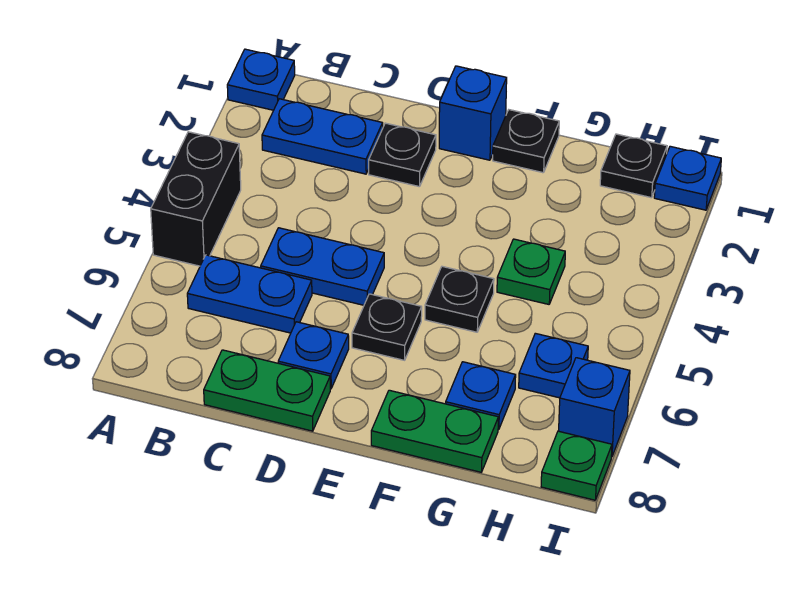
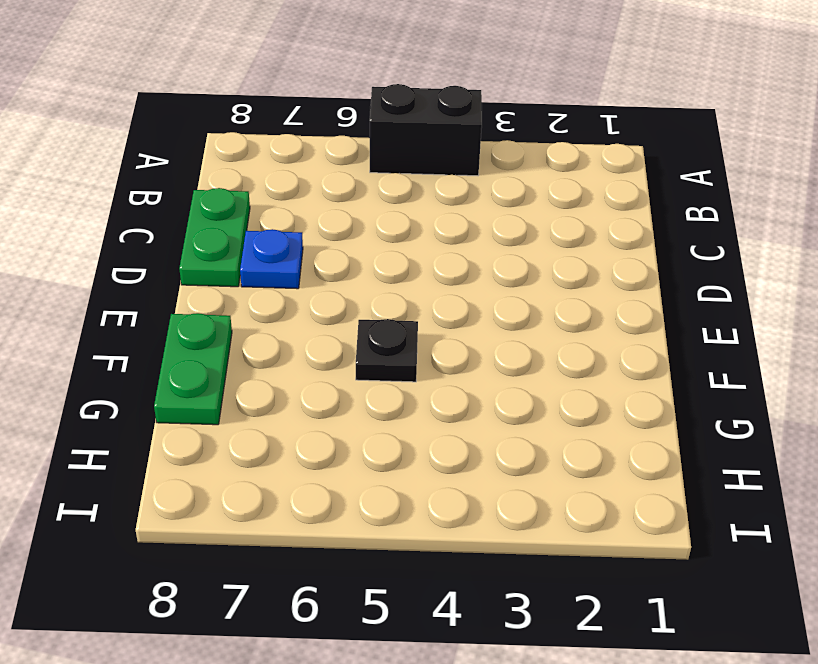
none -> blue 1x1 plate [227,49,295,110]
none -> blue 1x2 plate [262,99,383,174]
none -> blue 1x2 plate [187,255,312,333]

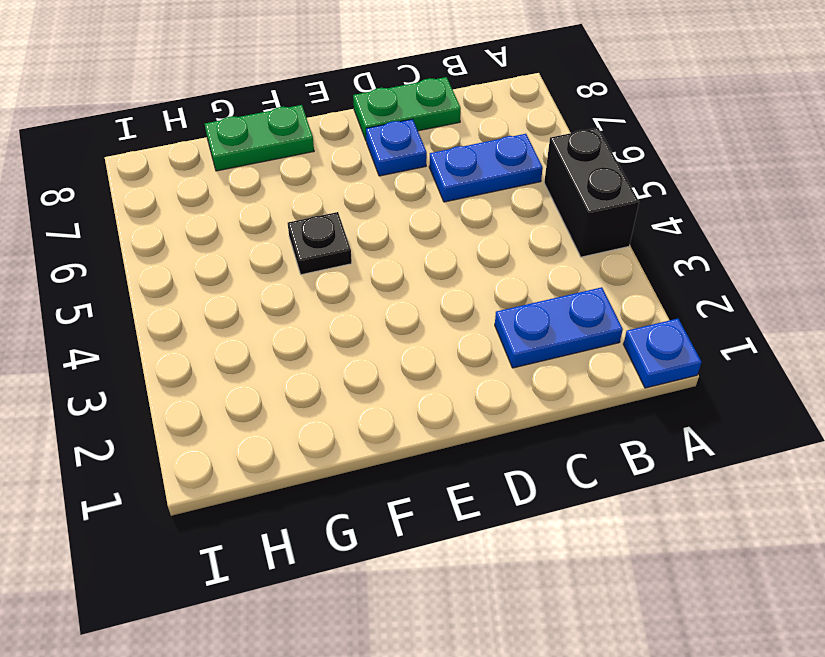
none -> blue 1x2 plate [261,228,384,305]
none -> black 1x1 plate [369,123,436,187]
none -> blue 1x1 brick [439,66,507,160]

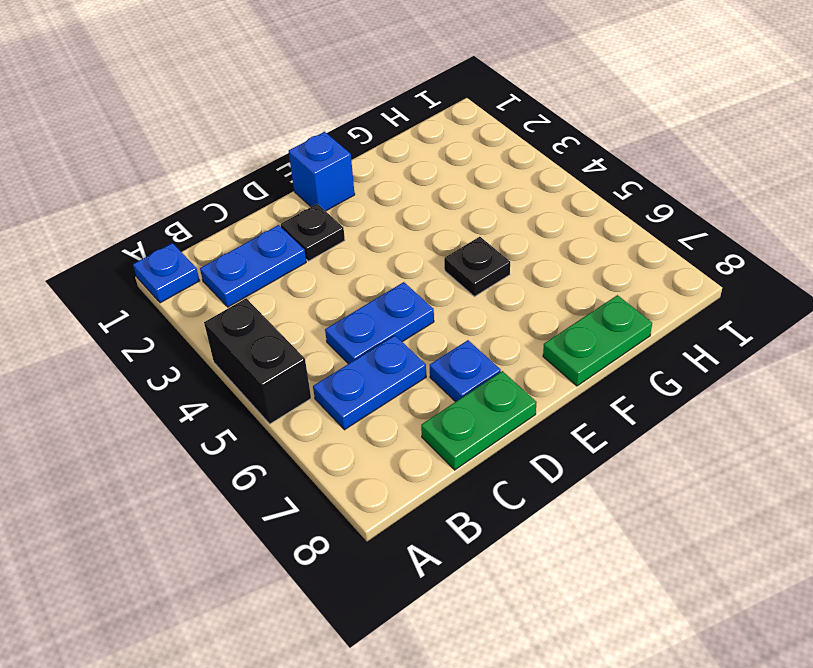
none -> black 1x1 plate [352,294,422,360]
none -> black 1x1 plate [493,110,559,173]
none -> green 1x1 plate [497,239,565,304]

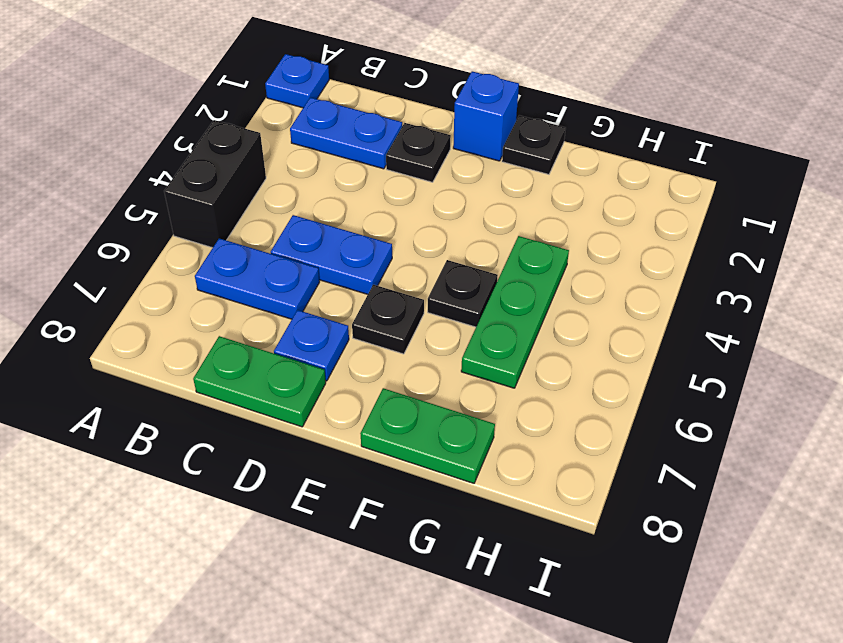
green 1x3 plate [461,236,569,388] -> green 1x1 plate [497,239,565,304]
none -> blue 1x1 plate [446,362,516,430]
none -> black 1x1 plate [600,134,667,198]
none -> blue 1x1 plate [519,333,588,398]

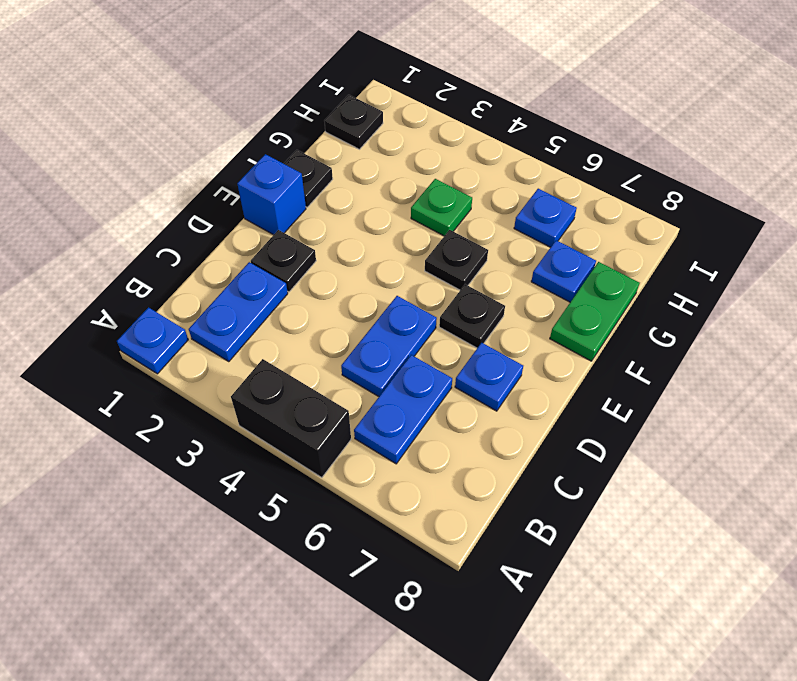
none -> green 1x2 plate [204,350,330,431]
none -> blue 1x1 plate [654,146,721,210]
none -> blue 1x1 brick [559,358,630,457]

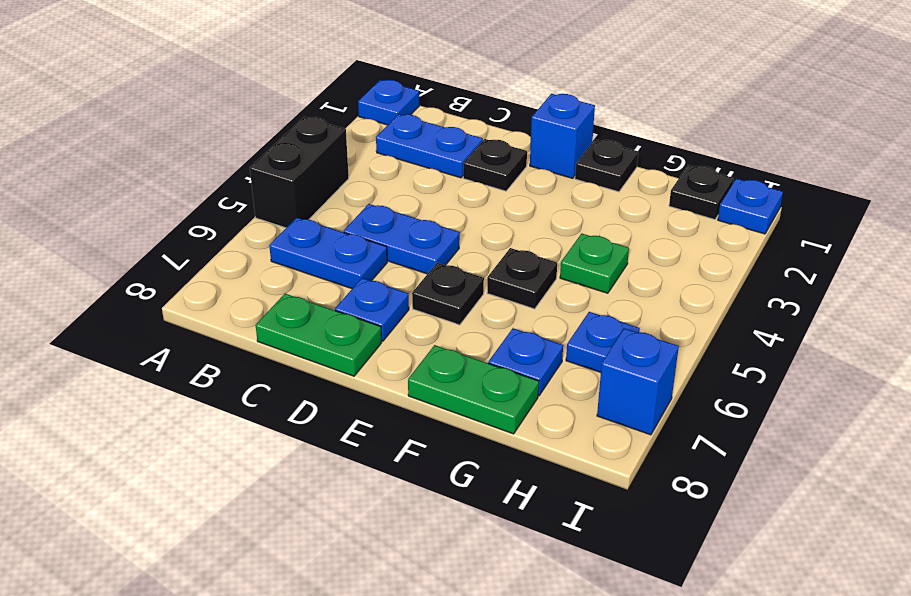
none -> green 1x1 plate [541,431,612,500]

